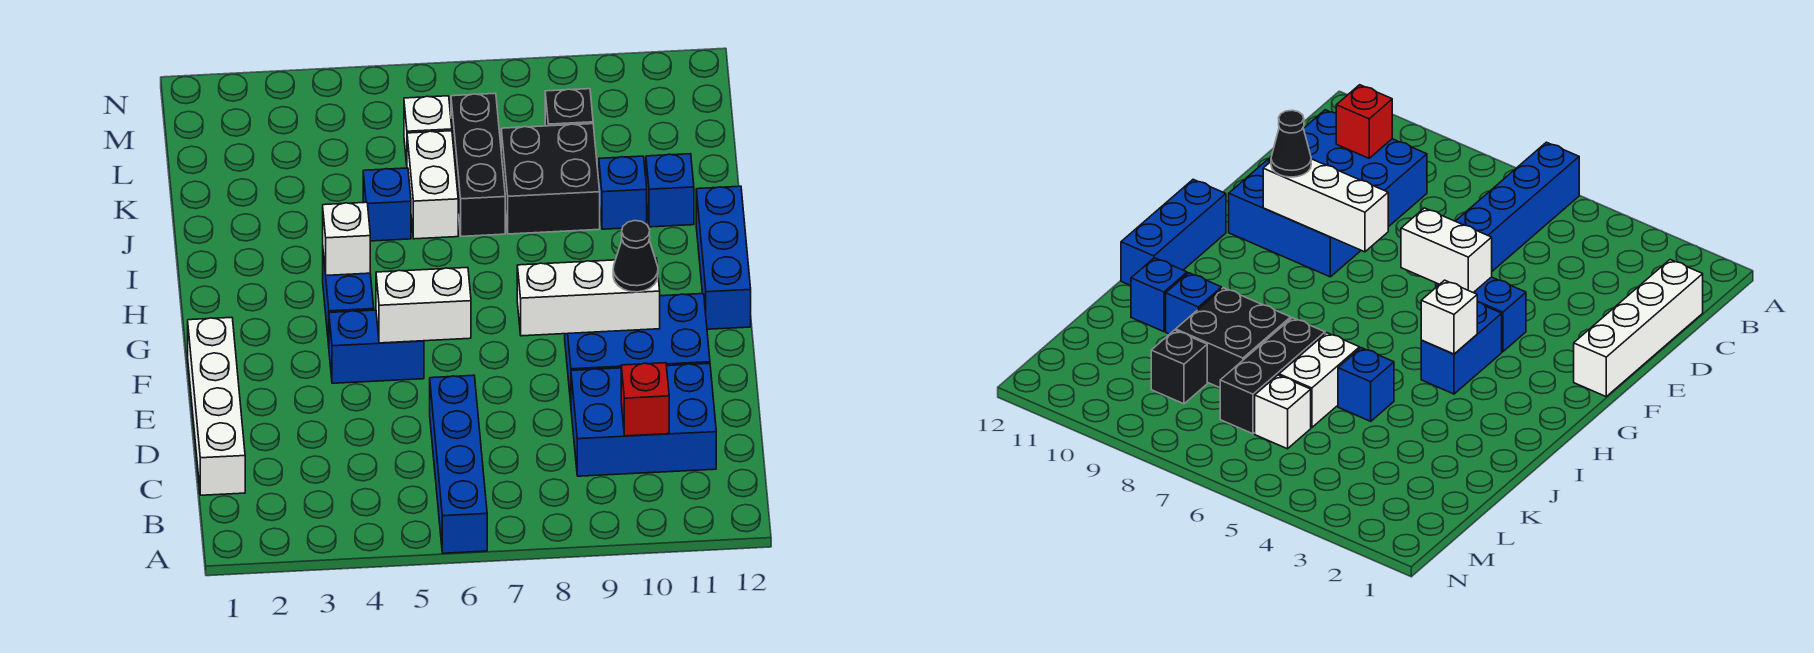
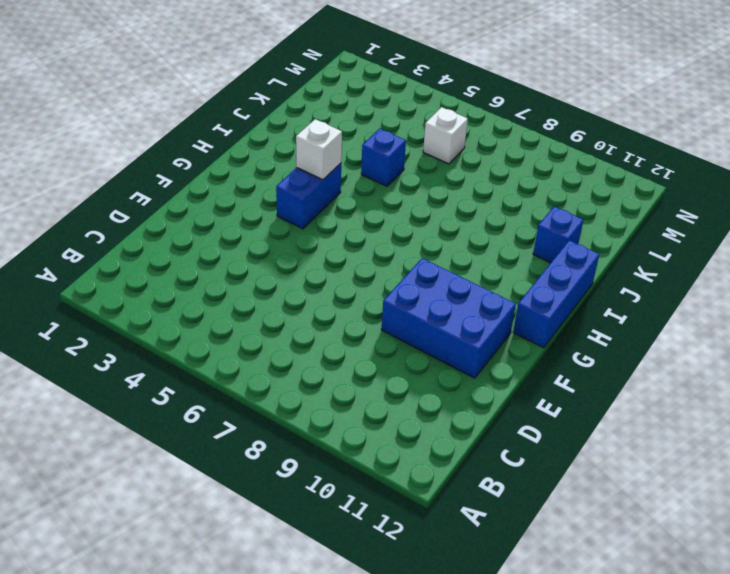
none -> blue 1x4 brick [430,375,487,553]
none -> white 1x4 brick [188,317,245,495]
none -> blue 2x3 brick [571,363,716,476]

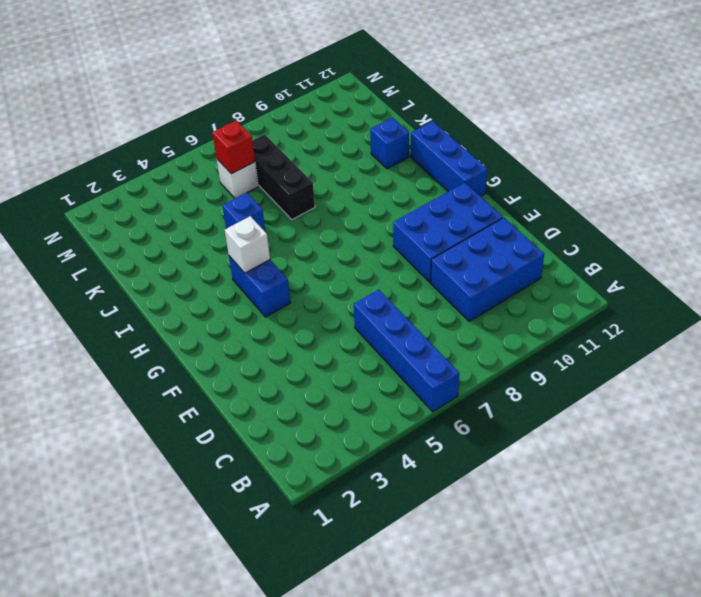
red 1x1 brick [212,120,255,174] -> red 1x1 brick moved to [621,363,669,436]
none -> white 1x4 brick [188,317,245,495]
none -> blue 1x2 brick [329,310,424,383]
none -> white 1x2 brick [407,131,458,239]

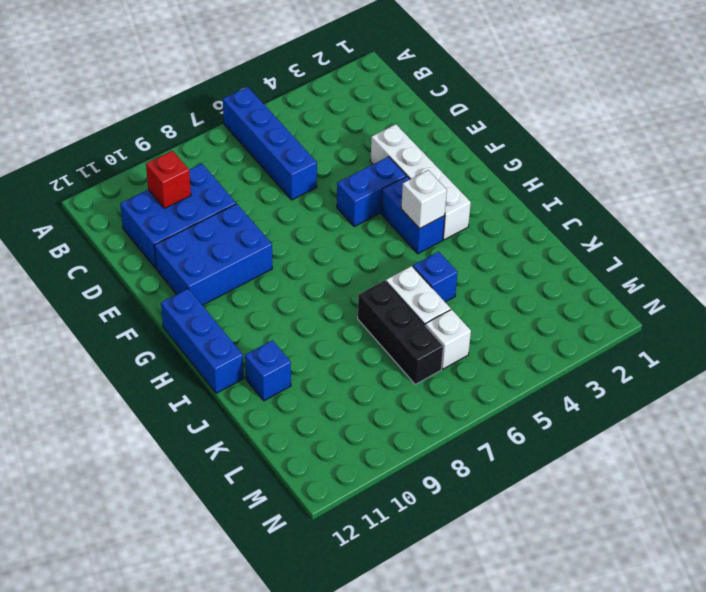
white 1x4 brick [370,124,471,240] -> white 1x4 brick moved to [188,317,245,495]
none -> black 2x2 brick [501,124,600,234]
none -> blue 1x1 brick [599,156,647,229]
none -> black 1x1 brick [545,89,593,126]

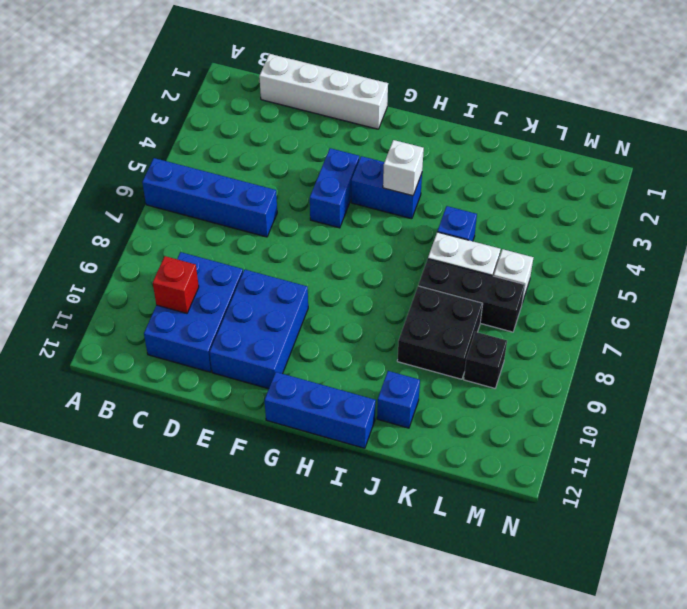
none -> blue 1x1 brick [599,156,647,229]
none -> white 1x2 brick [376,268,471,343]
none -> white 1x3 brick [517,258,660,336]

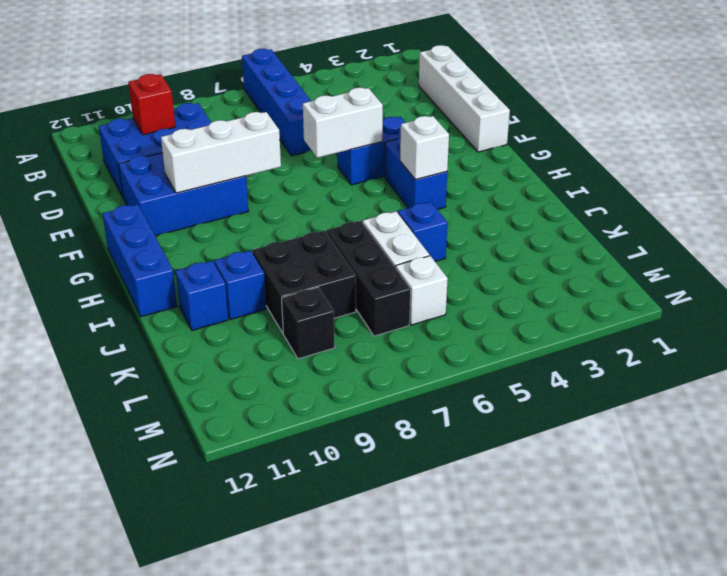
none -> black 1x1 cone [613,221,658,292]

